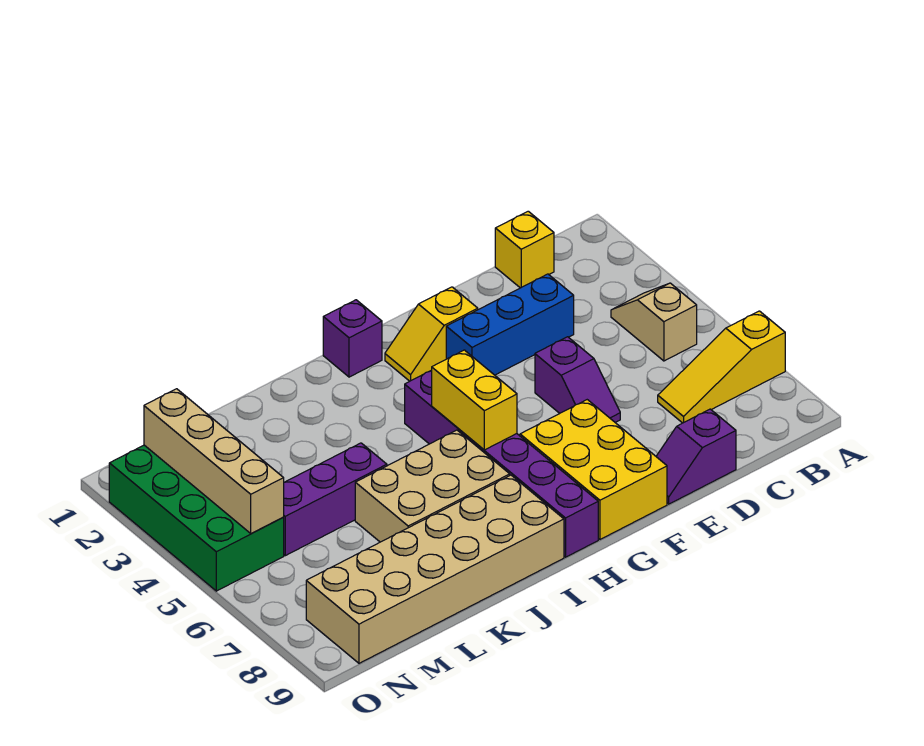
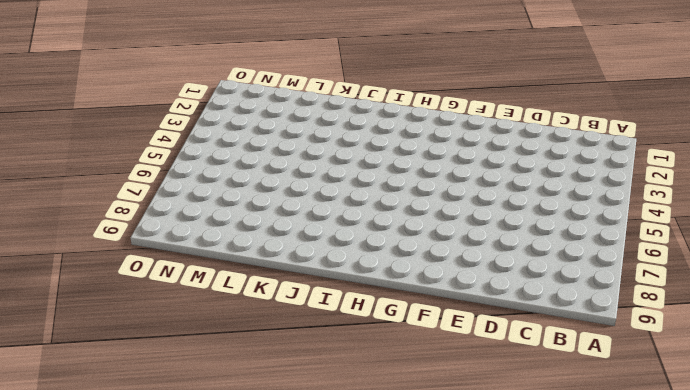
none -> yellow 1x3 slope [658,311,785,423]
none -> tan 1x2 slope [611,283,697,361]
none -> yellow 1x1 brick [495,211,554,288]

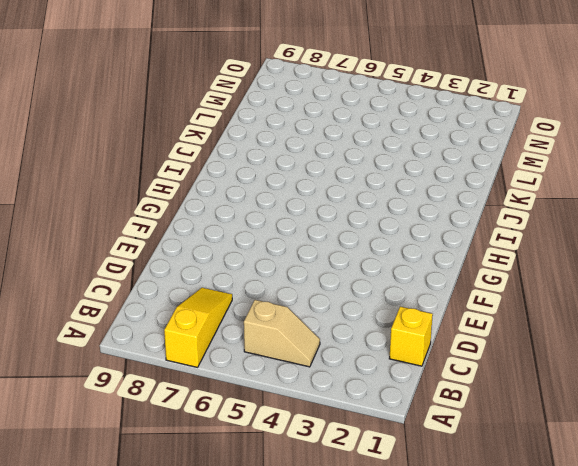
none -> blue 1x3 brick [446,274,574,375]
none -> purple 1x2 slope [656,409,736,504]
none -> purple 1x2 slope [535,337,620,422]

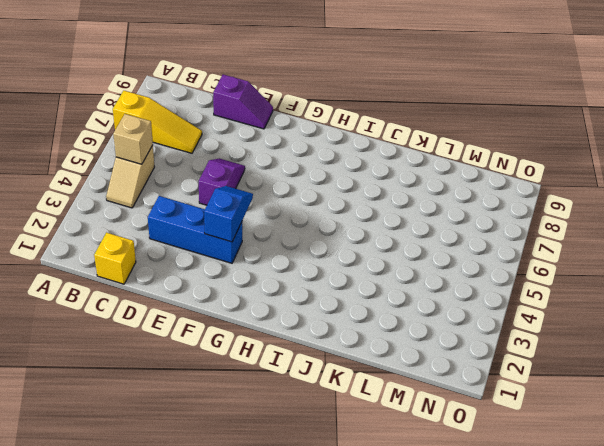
tan 1x1 brick [113,114,153,164] -> none
blue 1x2 slope [204,186,253,242] -> none
none -> yellow 1x2 slope [385,287,478,381]
none -> yellow 2x3 brick [520,400,667,539]
none -> purple 1x1 brick [323,300,382,377]

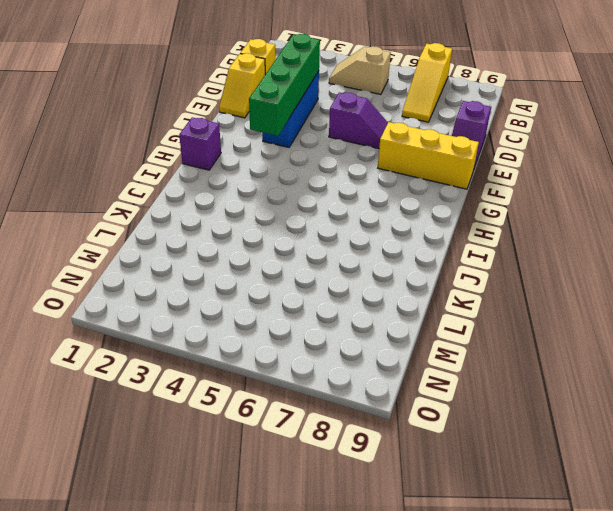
yellow 1x2 slope [219,53,265,118] -> yellow 1x2 slope moved to [385,287,478,381]
green 1x4 brick [249,34,320,136] -> none
yellow 1x3 brick [378,122,479,189] -> yellow 2x3 brick [520,400,667,539]
none -> purple 1x6 brick [405,370,598,557]
none -> tan 2x3 brick [355,430,510,542]
none -> tan 2x6 brick [306,475,564,663]

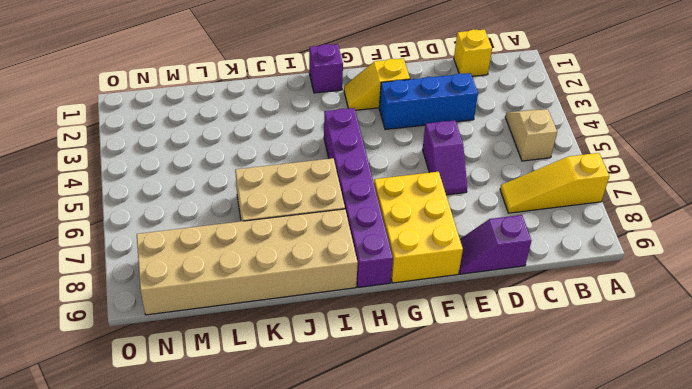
none -> purple 1x3 brick [283,443,387,556]
none -> green 2x4 brick [109,445,284,591]
none -> yellow 1x2 brick [432,350,517,450]

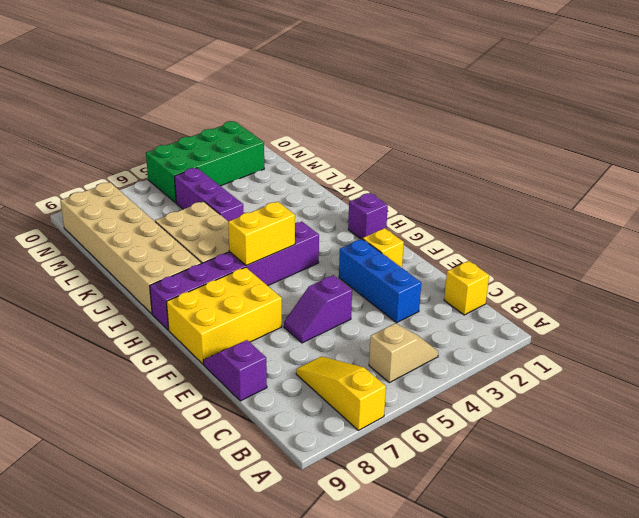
none -> tan 1x4 brick [144,389,284,533]

